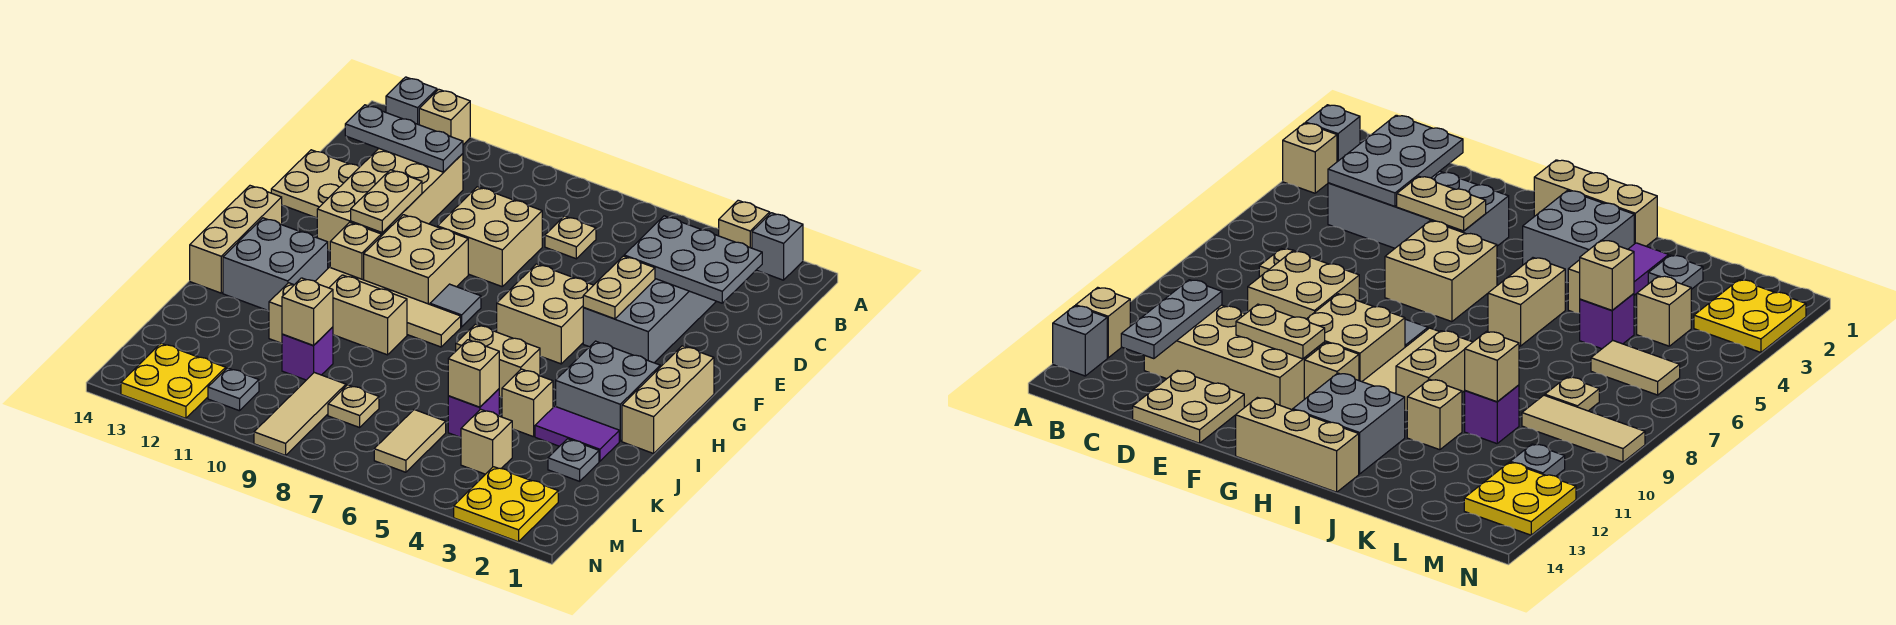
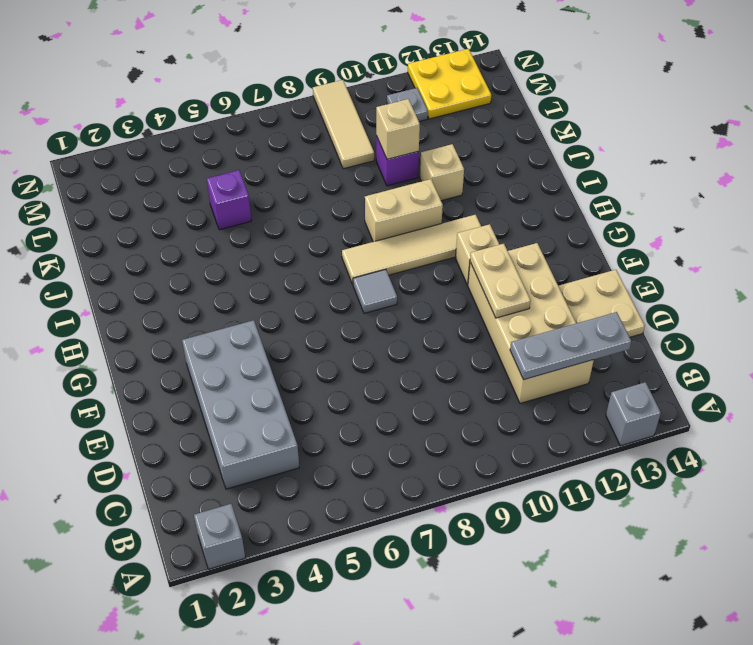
none -> tan 1x1 brick [719,200,770,248]
none -> tan 1x1 brick [419,89,470,145]
none -> tan 1x1 plate [545,216,596,259]
none -> tan 2x2 brick [438,187,542,286]

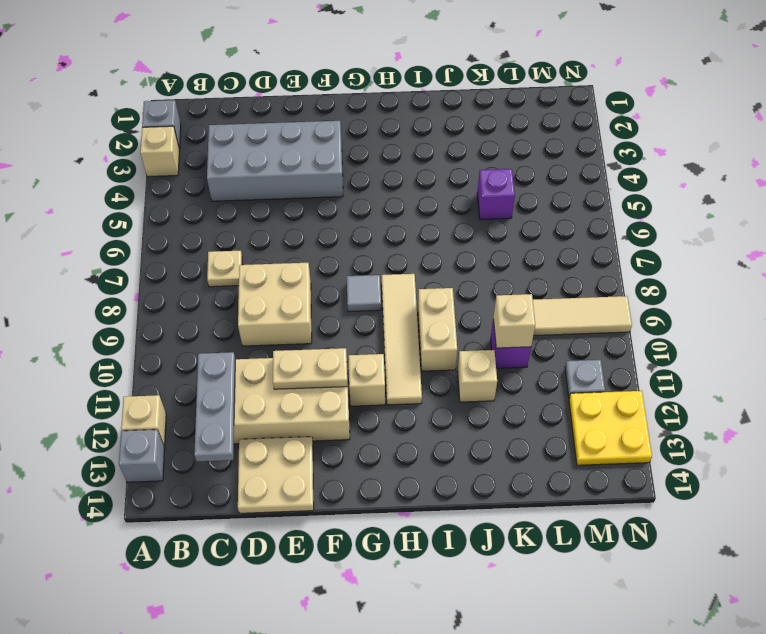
none -> tan 2x2 brick [497,264,593,364]
none -> tan 2x2 brick [364,215,468,304]
none -> tan 1x3 brick [622,346,714,453]
none -> tan 1x3 brick [190,186,282,293]

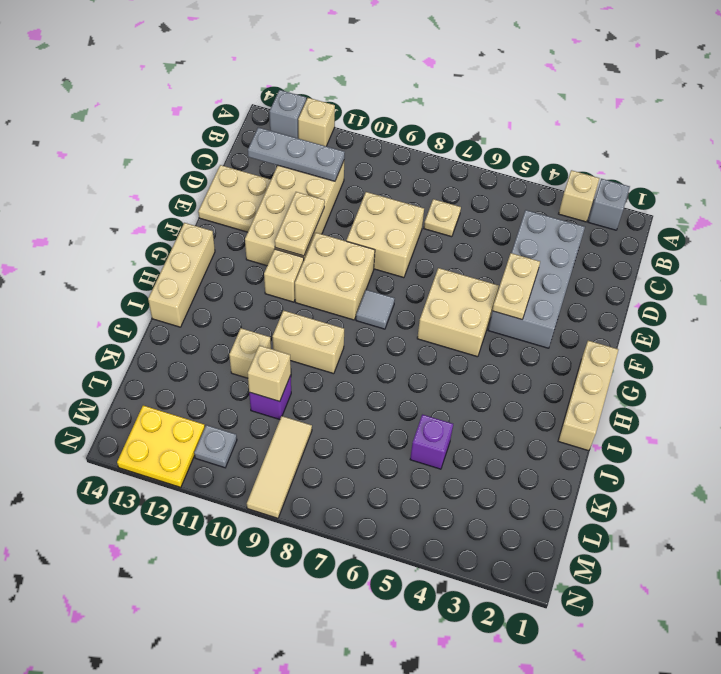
none -> grey 2x2 brick [556,341,660,441]
none -> tan 1x4 tile [315,267,461,347]
none -> grey 2x2 brick [223,218,328,311]
none -> tan 1x2 brick [456,324,540,397]

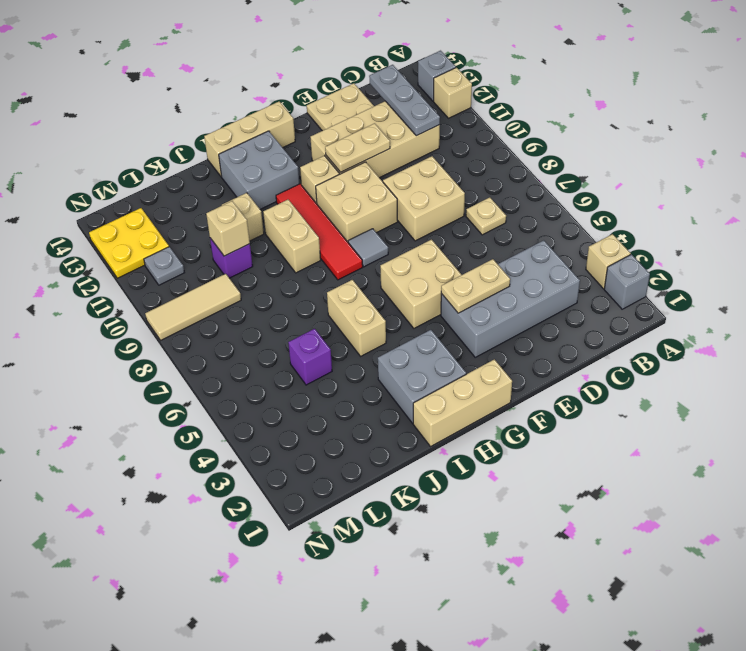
red 1x4 tile [276,184,363,280] -> tan 1x4 tile [315,267,461,347]
none -> purple 1x2 tile [535,406,619,461]
none -> tan 1x1 brick [502,369,553,437]
none -> grey 1x1 plate [548,439,599,481]
none -> tan 1x1 brick [461,409,512,474]

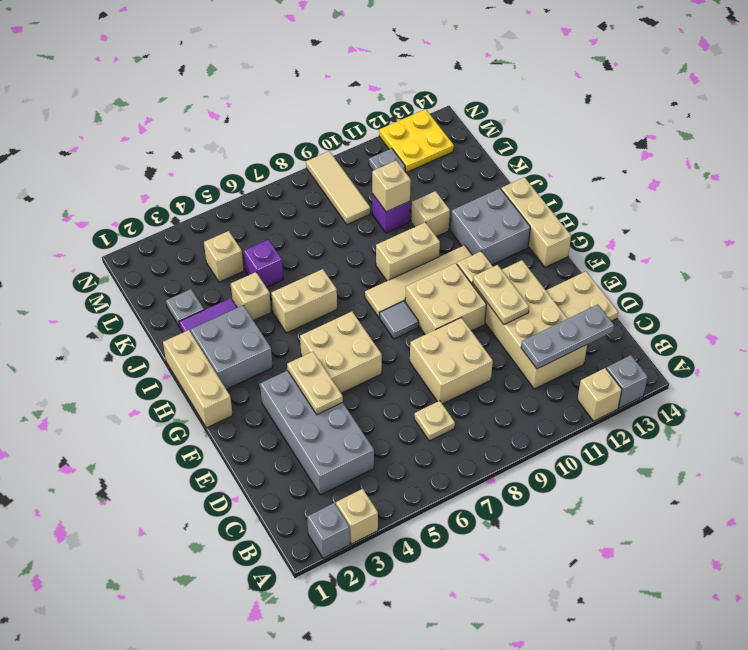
none -> tan 1x2 tile [374,410,446,472]
none -> tan 1x1 plate [328,385,379,427]
none -> yellow 2x2 plate [454,467,558,542]
none -> grey 2x3 plate [624,216,762,303]

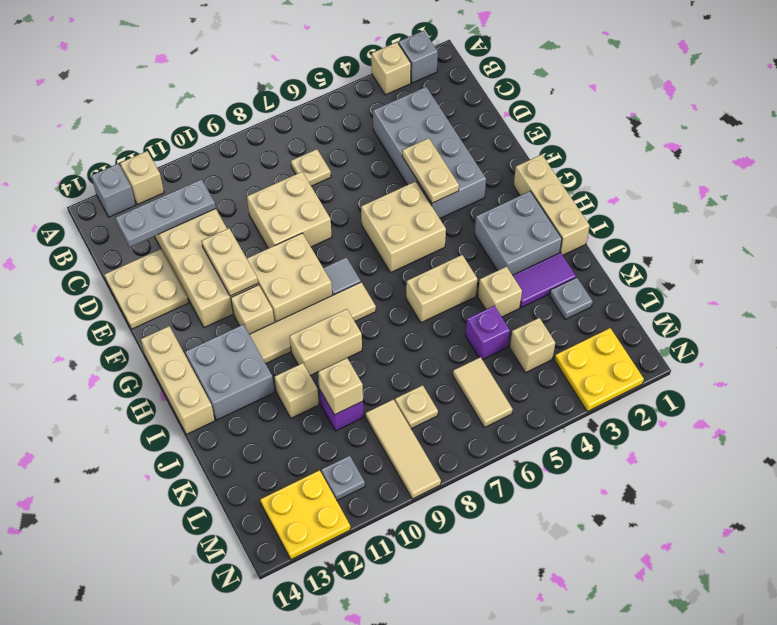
none -> grey 2x3 plate [624,216,762,303]
none -> tan 1x1 brick [448,340,499,407]

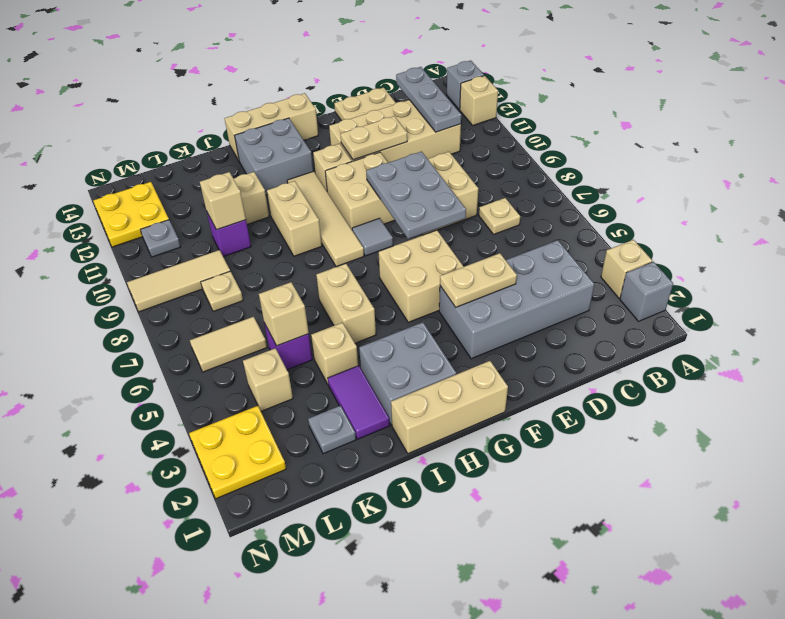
grey 2x3 plate [366,152,466,239] -> grey 2x3 plate moved to [624,216,762,303]

